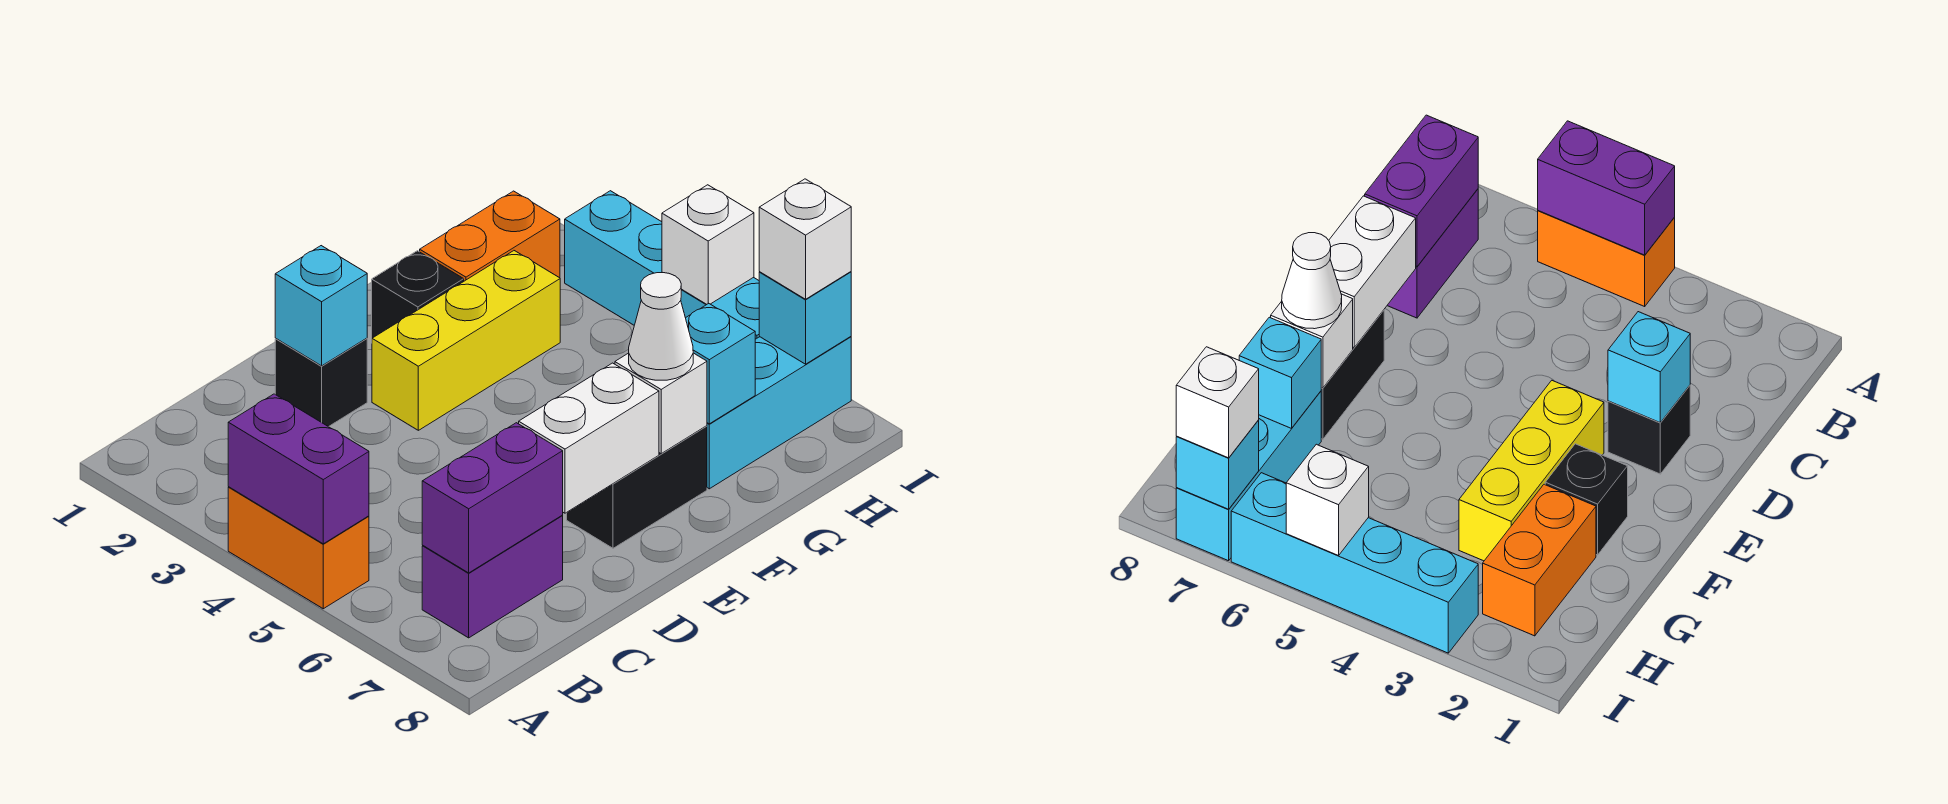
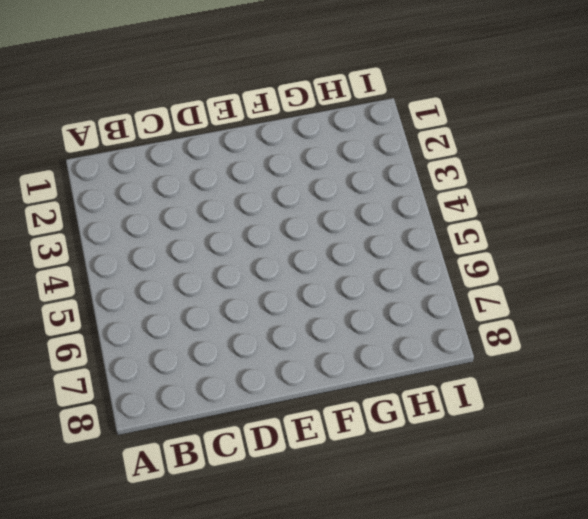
none -> orange 1x2 brick [228,487,369,609]
none -> purple 1x2 brick [422,516,563,638]
none -> black 1x1 brick [275,338,367,427]

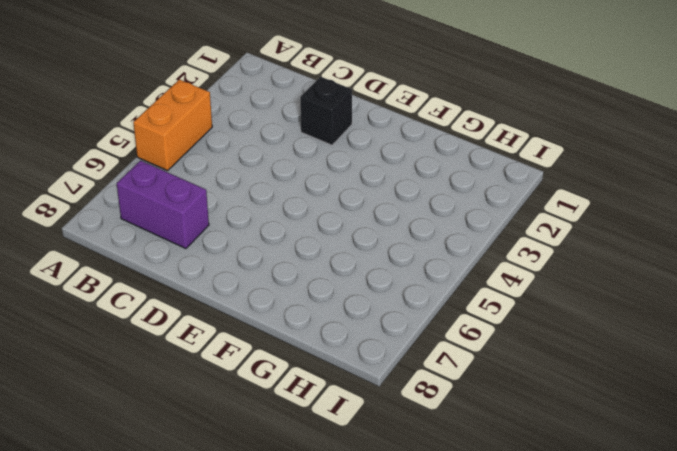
none -> yellow 1x3 brick [372,251,560,430]
none -> black 1x2 brick [567,426,707,548]
none -> black 1x1 brick [372,251,464,338]

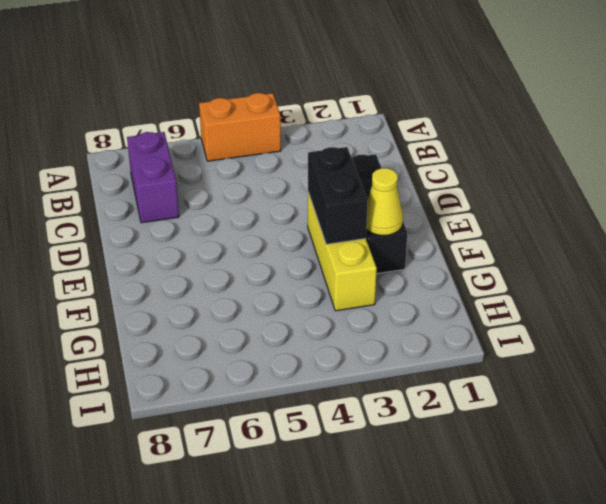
black 1x2 brick [308,147,368,244] -> black 1x2 brick moved to [567,426,707,548]
yellow 1x1 cone [366,168,403,235] -> none
none -> orange 1x2 brick [420,191,560,281]
none -> cyan 1x3 brick [707,337,851,489]
none -> cyan 1x4 brick [565,191,760,339]

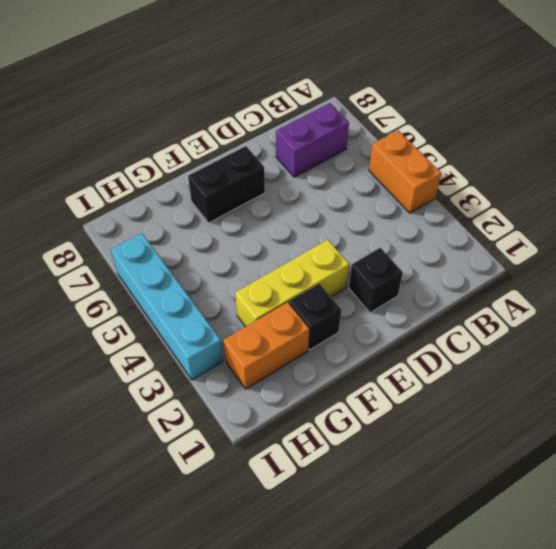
none -> cyan 1x3 brick [707,337,851,489]
none -> purple 1x2 brick [228,394,369,544]
none -> purple 1x2 brick [422,423,563,573]

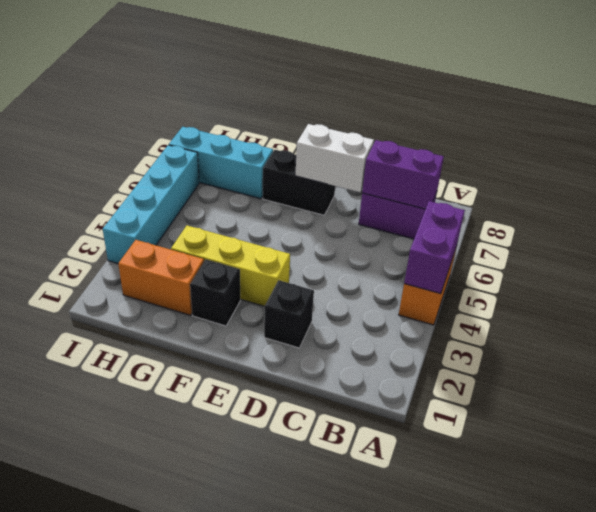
none -> cyan 1x1 brick [275,246,367,366]
none -> white 1x1 brick [615,353,707,454]
none -> cyan 1x1 brick [686,303,755,424]

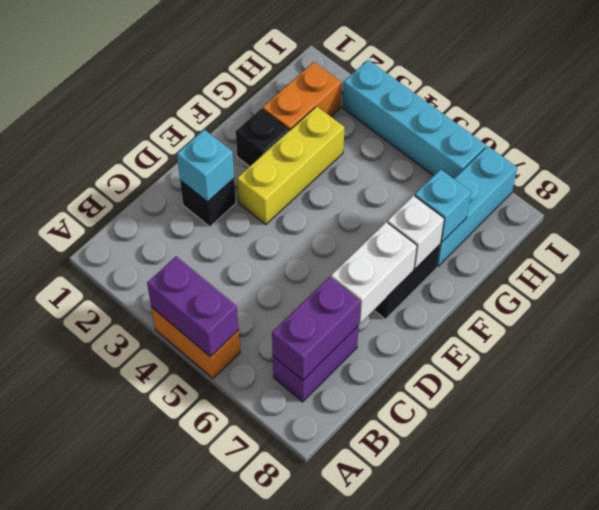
none -> white 1x1 brick [662,185,754,304]
none -> cyan 1x1 brick [759,272,851,364]
none -> white 1x1 cone [629,273,693,380]

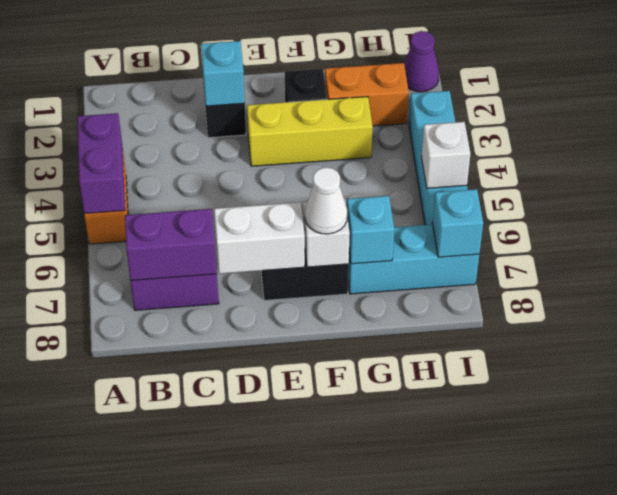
purple 1x1 cone [404,31,439,92] -> none
none -> white 1x1 brick [759,179,851,299]

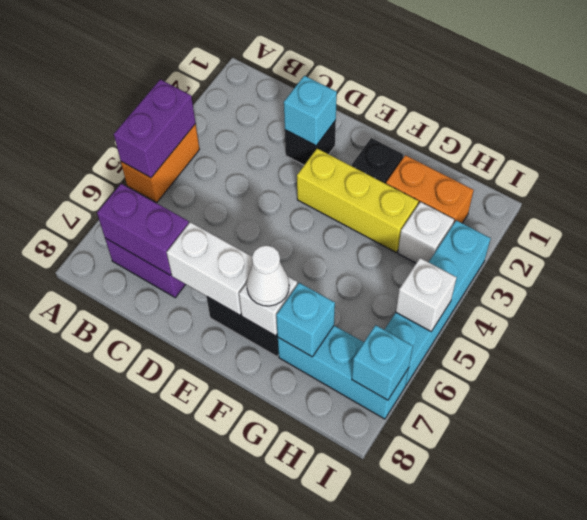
white 1x1 brick [398,202,454,263] -> white 1x1 brick moved to [759,179,851,299]

